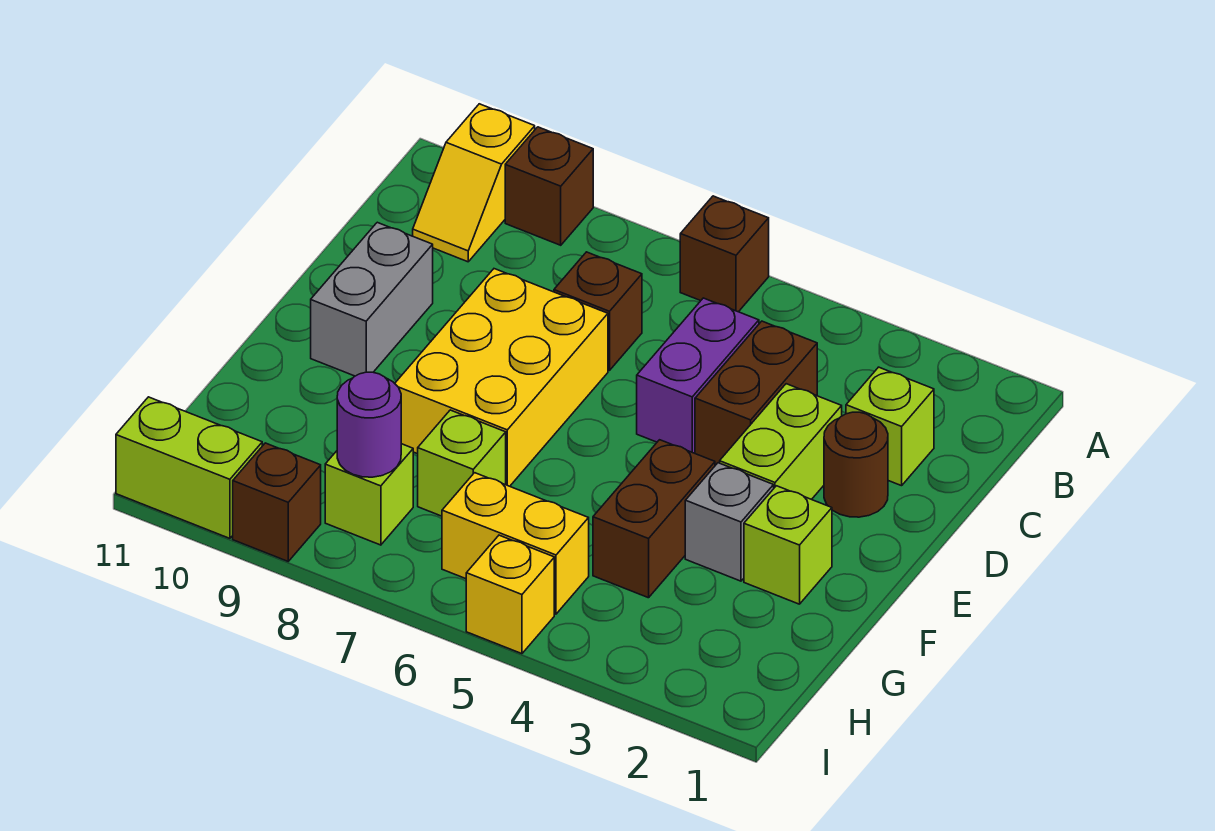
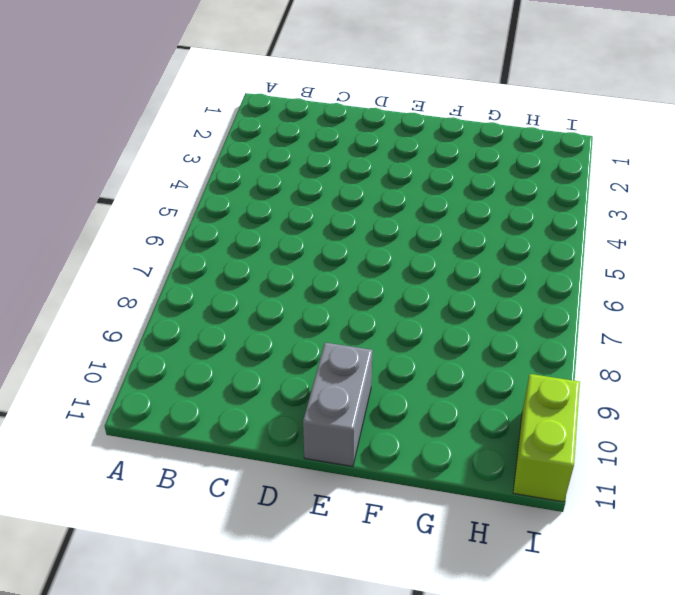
grey 1x2 brick [303,343,373,467] -> grey 1x2 brick turned to [311,222,433,376]
none -> brown 1x1 brick [680,196,769,312]
none -> brown 1x1 brick [505,127,593,245]
none -> yellow 1x2 slope [413,104,535,262]

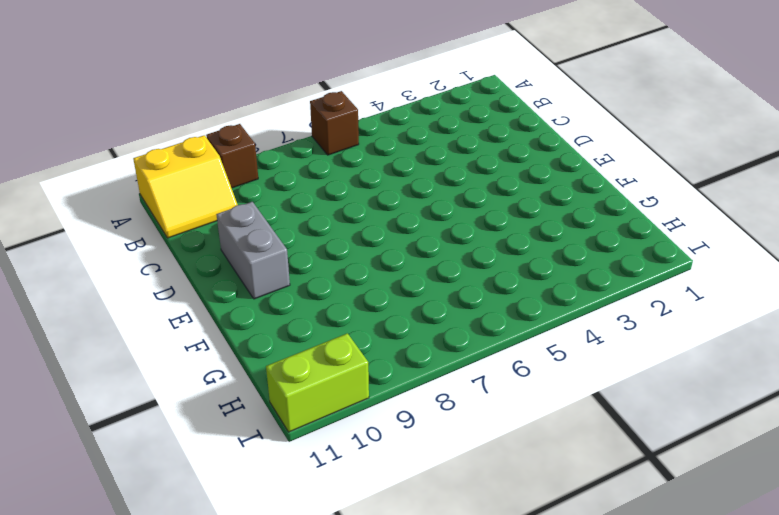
yellow 2x2 slope [133,135,238,238] -> yellow 1x2 slope [413,104,535,262]
none -> lime 1x1 brick [846,367,934,486]
none -> brown 1x2 brick [695,321,817,465]
none -> purple 1x2 brick [637,298,759,453]

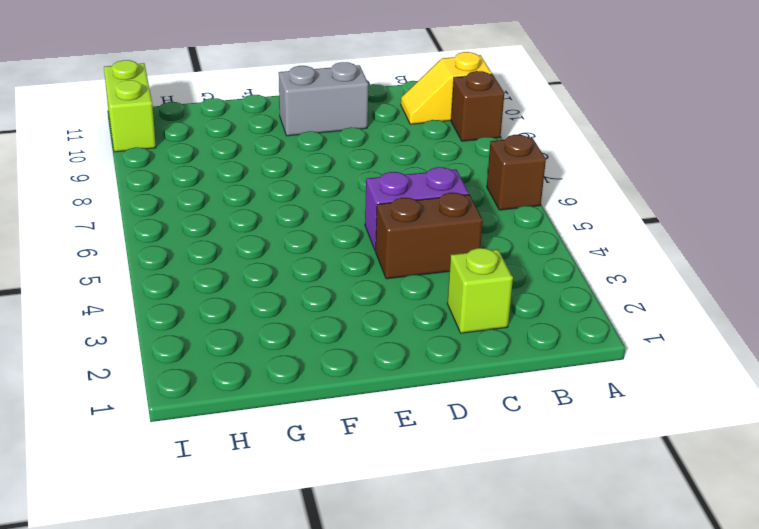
none -> brown 1x1 brick [554,252,642,370]
none -> brown 1x1 round brick [824,412,888,517]
none -> lime 1x2 brick [720,384,842,500]

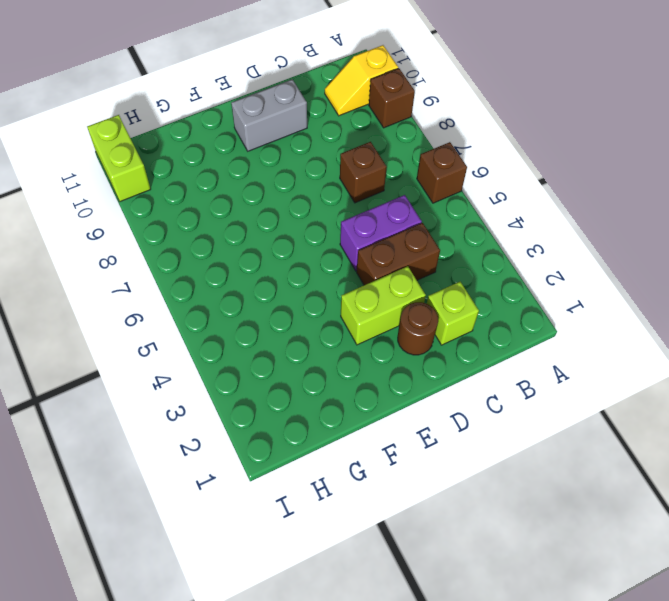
none -> yellow 2x3 brick [395,269,608,486]
none -> lime 1x1 brick [744,486,832,604]
none -> grey 1x1 brick [685,463,774,581]

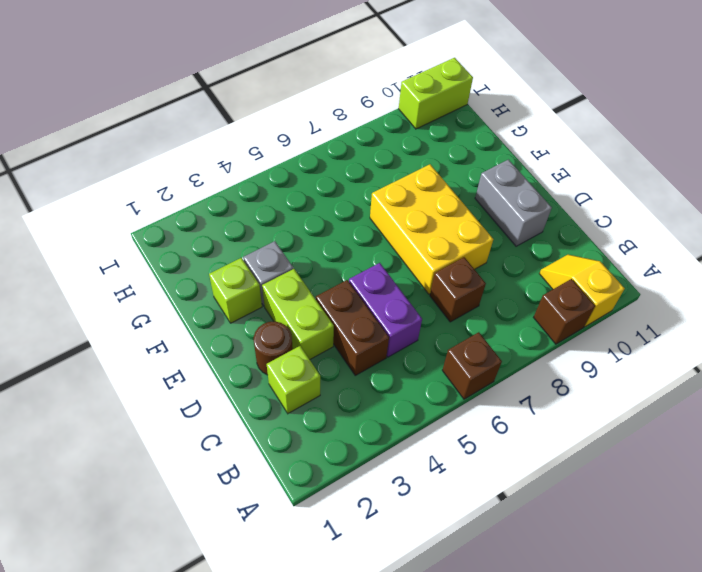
none -> brown 1x2 brick [593,440,715,598]
none -> lime 1x1 brick [418,410,506,516]
none -> yellow 1x2 brick [442,473,589,614]

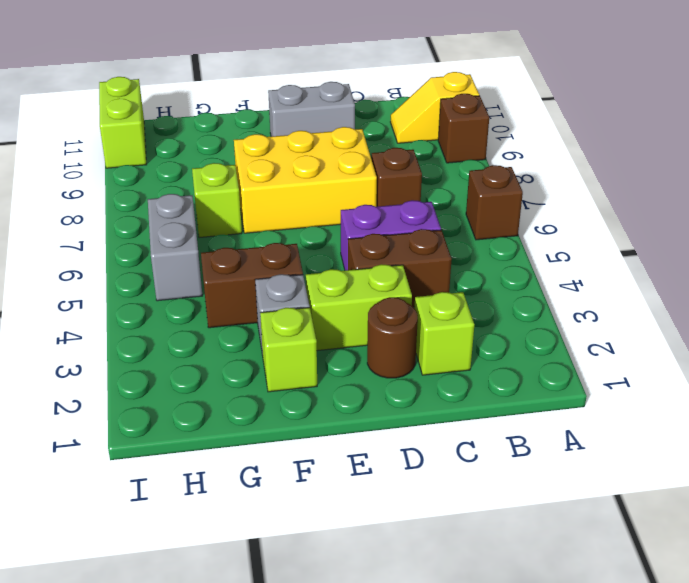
grey 1x2 brick [148,194,203,301] -> yellow 1x2 brick [442,473,589,614]
none -> lime 1x1 brick [325,444,413,545]
none -> yellow 1x1 brick [466,535,554,654]
none -> brown 1x1 brick [233,443,321,561]

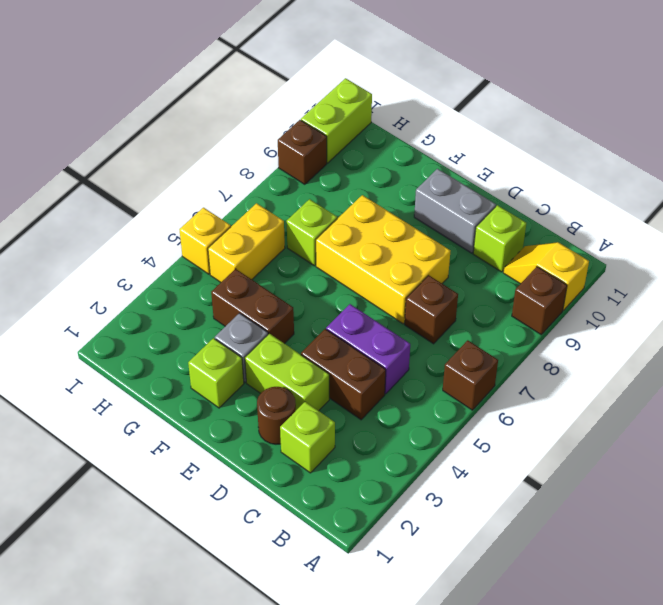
lime 1x1 brick [473,205,526,272] -> lime 1x1 brick moved to [325,444,413,545]
none -> purple 1x1 round brick [337,372,401,477]

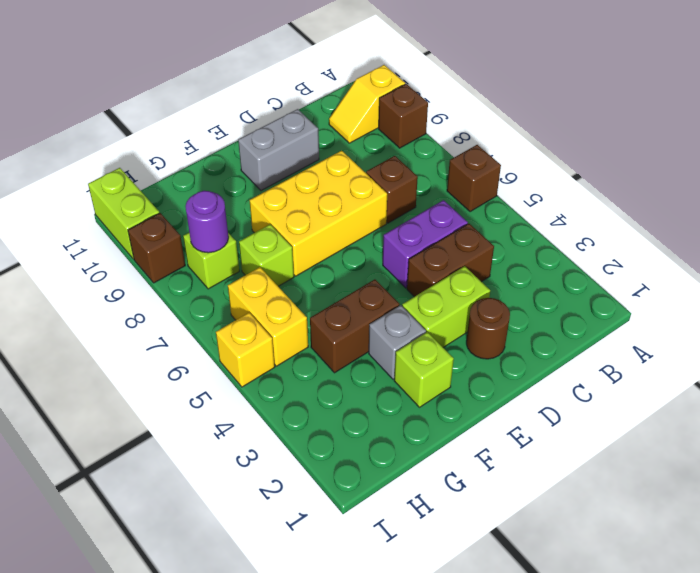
none -> lime 1x1 brick [846,367,934,486]

